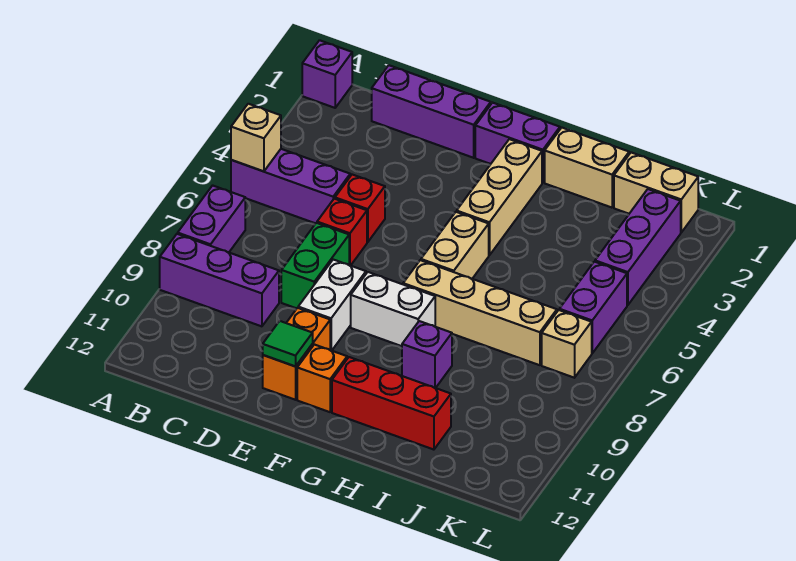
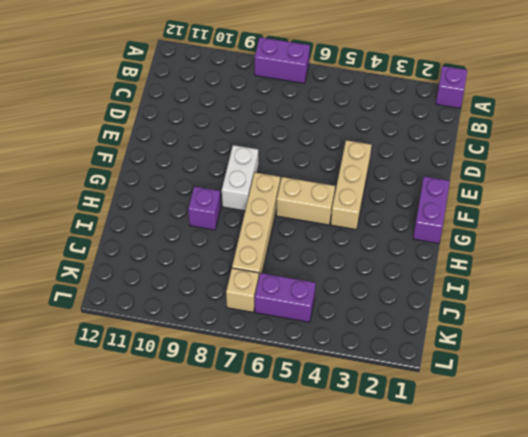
tan 1x3 brick [331,140,371,230] -> tan 1x3 brick turned to [457,139,542,255]
none -> purple 1x3 brick [231,149,350,223]
none -> purple 1x3 brick [160,234,279,326]
none -> purple 1x3 brick [372,65,491,158]

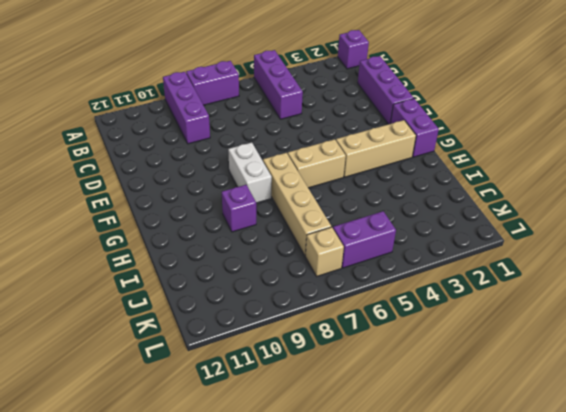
none -> red 1x1 brick [335,175,385,242]
none -> red 1x1 brick [317,199,367,266]
none -> green 1x2 brick [281,223,349,308]

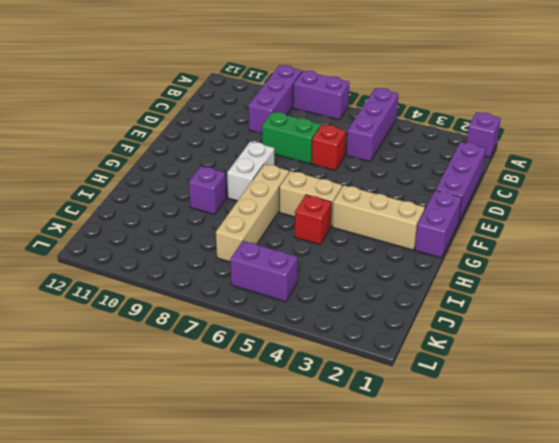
red 1x1 brick [295,195,332,245] -> red 1x1 brick moved to [335,175,385,242]
none -> white 1x2 brick [298,260,366,351]
none -> orange 1x2 brick [263,308,330,400]
none -> orange 1x1 brick [297,344,347,412]

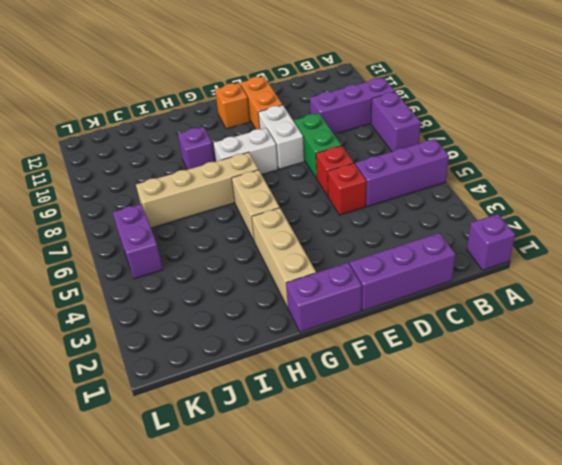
none -> red 1x3 brick [332,357,451,450]
none -> tan 1x2 brick [545,128,629,208]
none -> tan 1x2 brick [614,152,698,232]

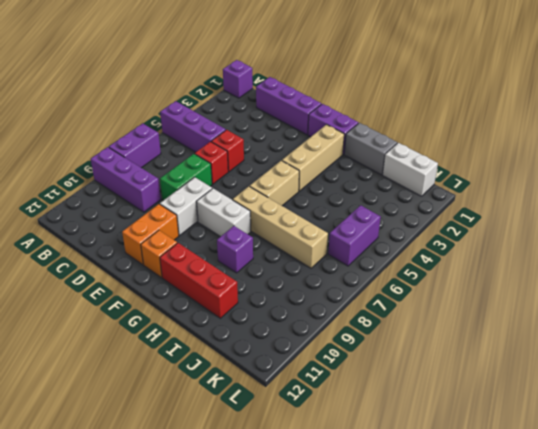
grey 1x2 brick [344,123,397,175] -> tan 1x2 brick [545,128,629,208]
white 1x2 brick [383,143,438,196] -> tan 1x2 brick [614,152,698,232]
none -> purple 1x3 brick [595,189,681,305]
none -> tan 1x1 brick [542,310,592,378]
none -> tan 1x1 brick [231,104,281,171]

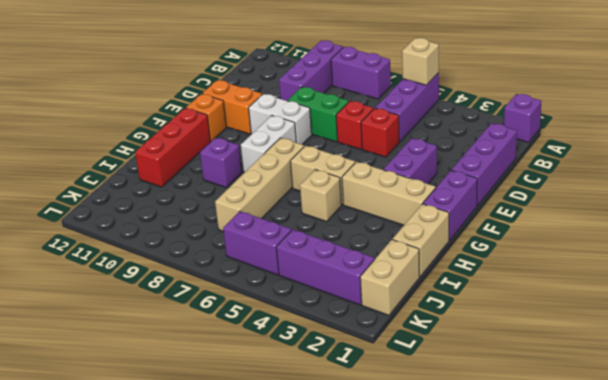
purple 1x2 brick [383,138,437,184] -> none
tan 1x1 brick [300,170,341,222] -> tan 1x1 brick moved to [542,310,592,378]
none -> green 1x1 tile [263,321,313,366]

